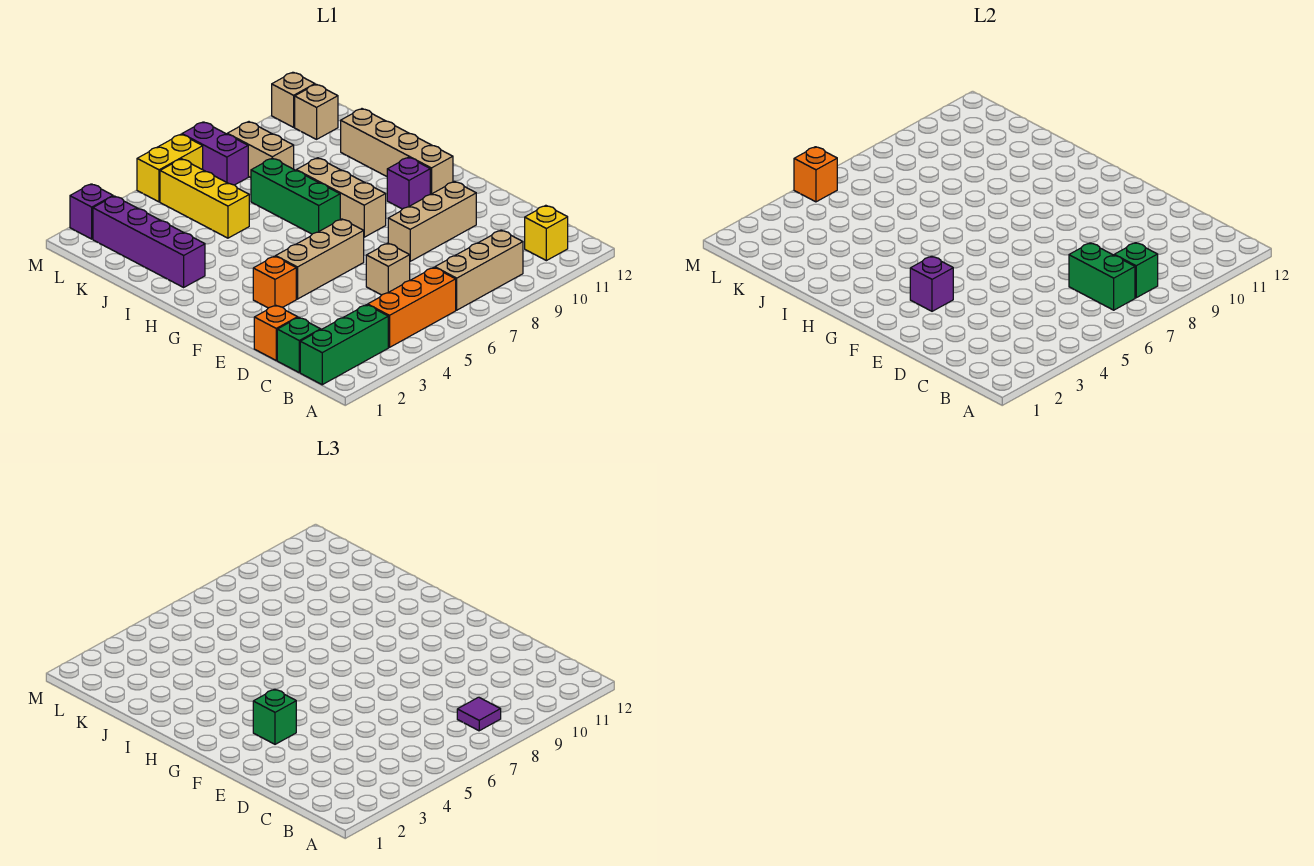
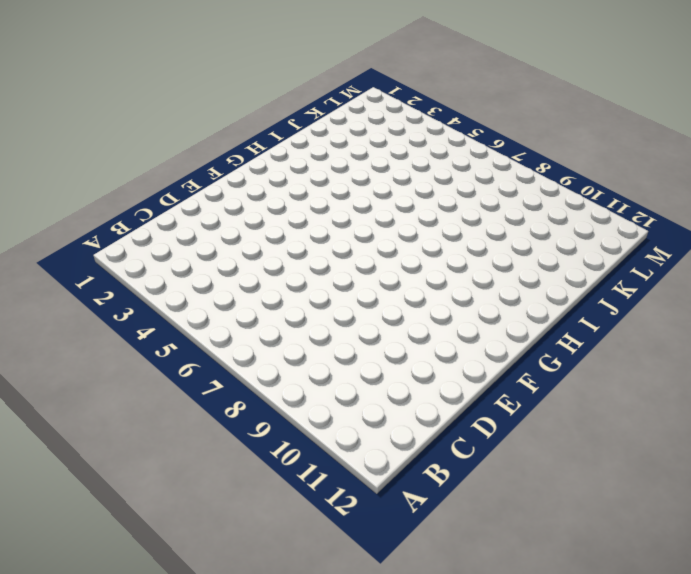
none -> green 1x3 brick [300,305,388,385]
none -> orange 1x3 brick [368,268,456,347]
none -> tan 1x3 brick [435,230,523,310]

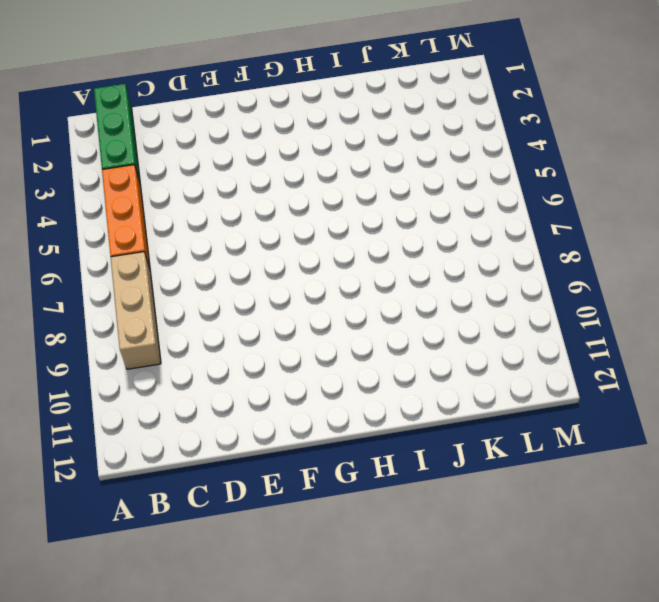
none -> yellow 1x1 brick [525,205,568,261]
none -> green 1x1 brick [277,317,321,372]
none -> orange 1x1 brick [254,305,298,360]

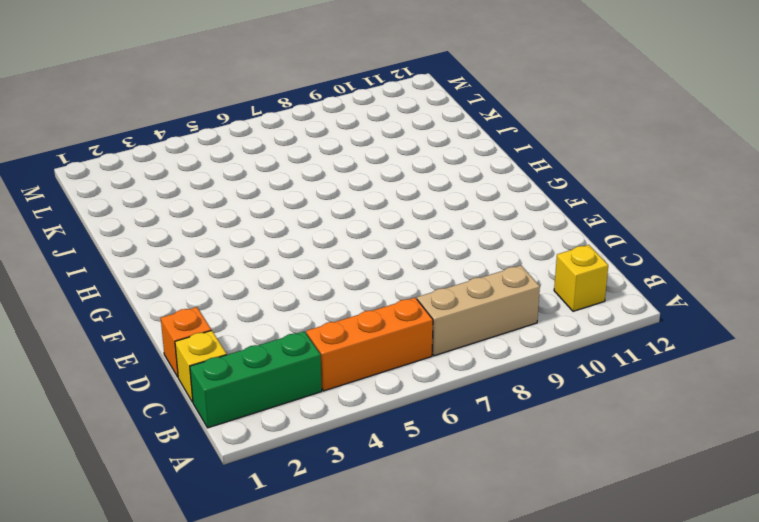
yellow 1x1 brick [175,330,227,402] -> green 1x1 brick [277,317,321,372]
none -> tan 1x1 brick [366,243,410,295]
none -> tan 1x3 brick [388,182,476,261]
none -> orange 1x1 brick [253,256,296,308]

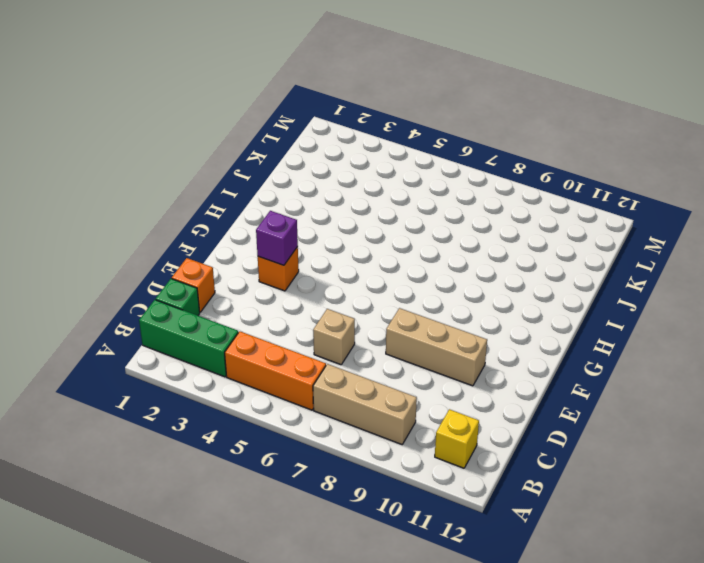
none -> tan 1x3 brick [276,219,364,299]
none -> tan 1x3 brick [296,158,386,237]
none -> purple 1x1 brick [387,157,430,209]

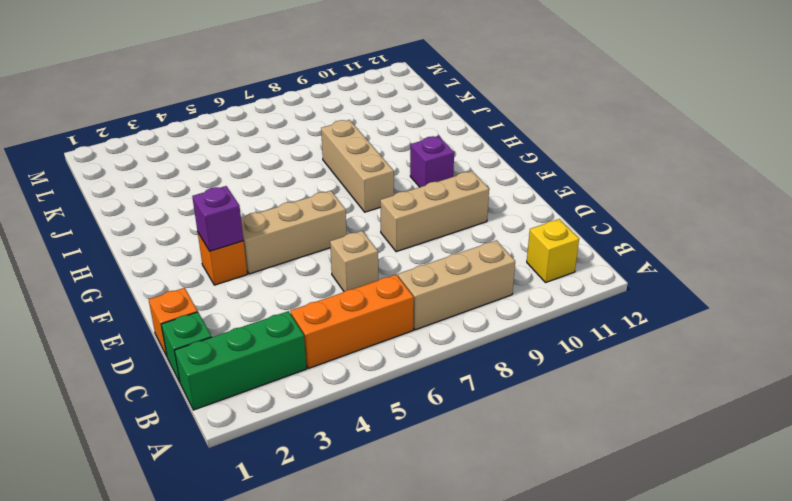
none -> tan 1x4 brick [341,109,453,195]
none -> green 1x3 brick [251,158,340,234]
none -> purple 1x4 brick [93,196,205,287]

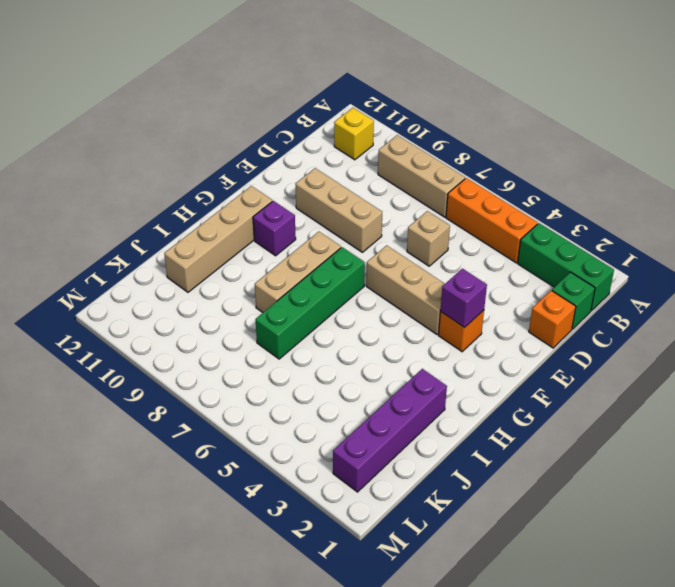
green 1x4 brick [255,247,365,359] -> green 1x3 brick [251,158,340,234]
none -> yellow 1x3 brick [160,159,249,238]
none -> tan 1x2 brick [227,122,294,178]
none -> purple 1x2 brick [182,122,248,185]

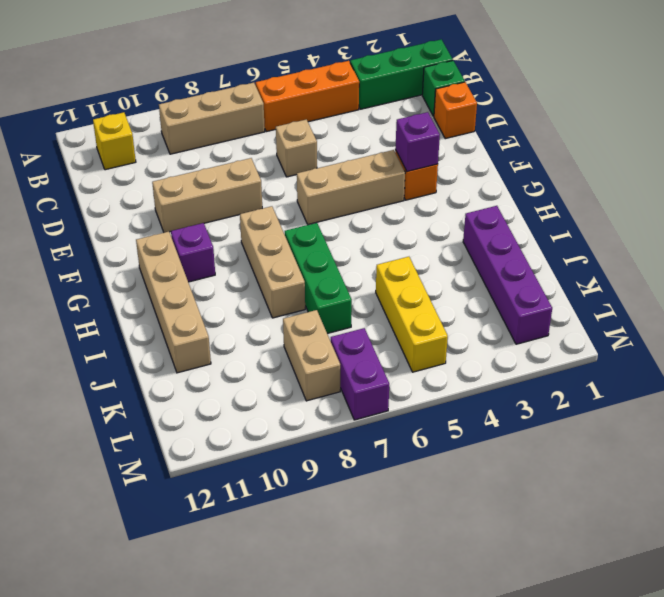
none -> tan 1x1 brick [295,84,338,139]
none -> purple 1x1 brick [70,184,113,239]
none -> yellow 1x2 brick [137,134,203,202]

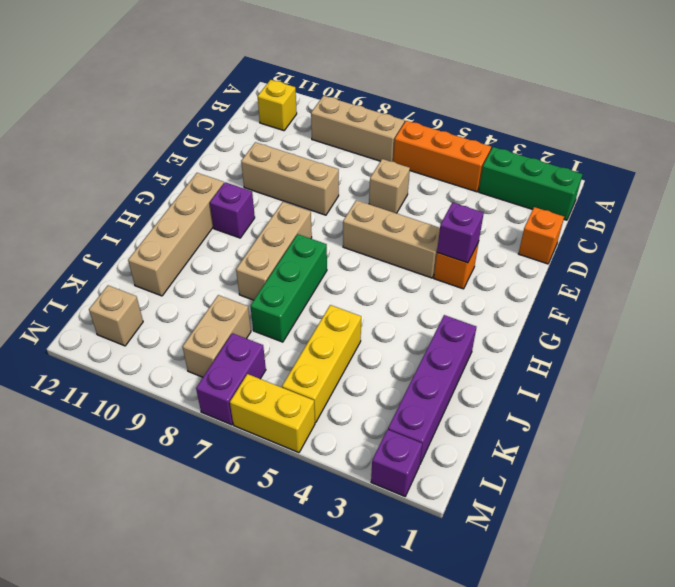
none -> green 1x1 brick [277,317,321,372]
none -> tan 1x1 brick [272,72,315,127]
none -> green 1x2 brick [1069,243,1135,310]

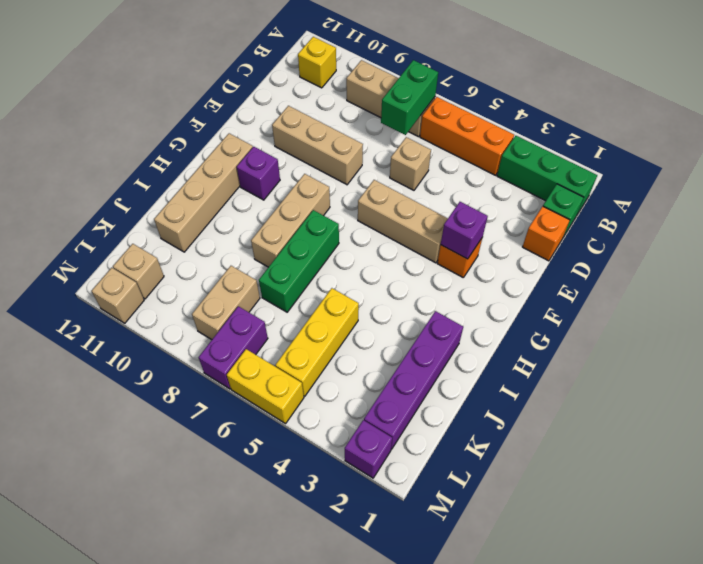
none -> green 1x1 brick [1114,243,1158,298]
none -> orange 1x1 brick [794,147,837,202]
none -> purple 1x1 tile [457,697,501,731]

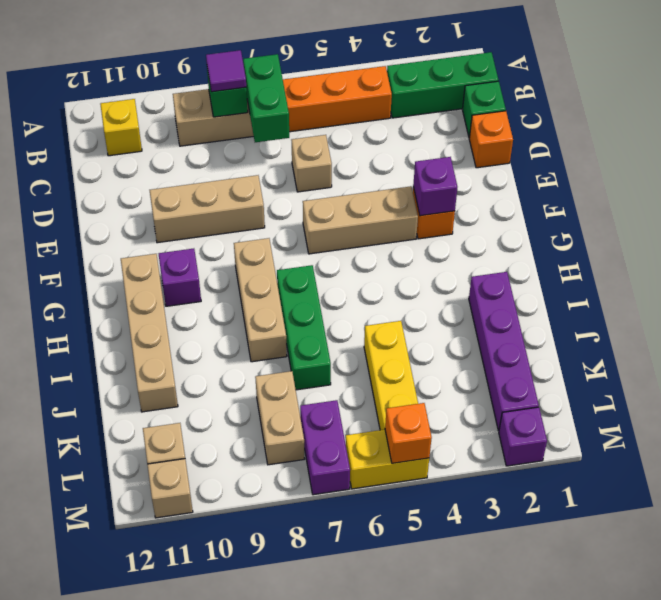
none -> green 1x1 brick [253,689,296,744]

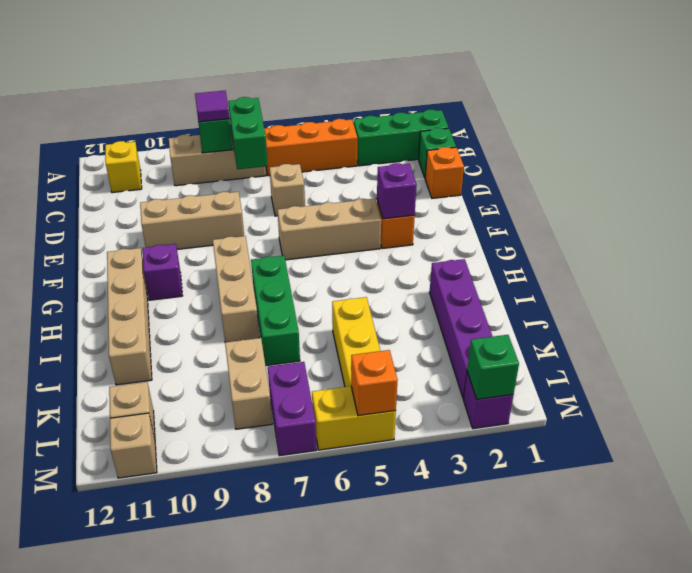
green 1x1 brick [467,335,519,399] -> green 1x1 brick moved to [253,689,296,744]

